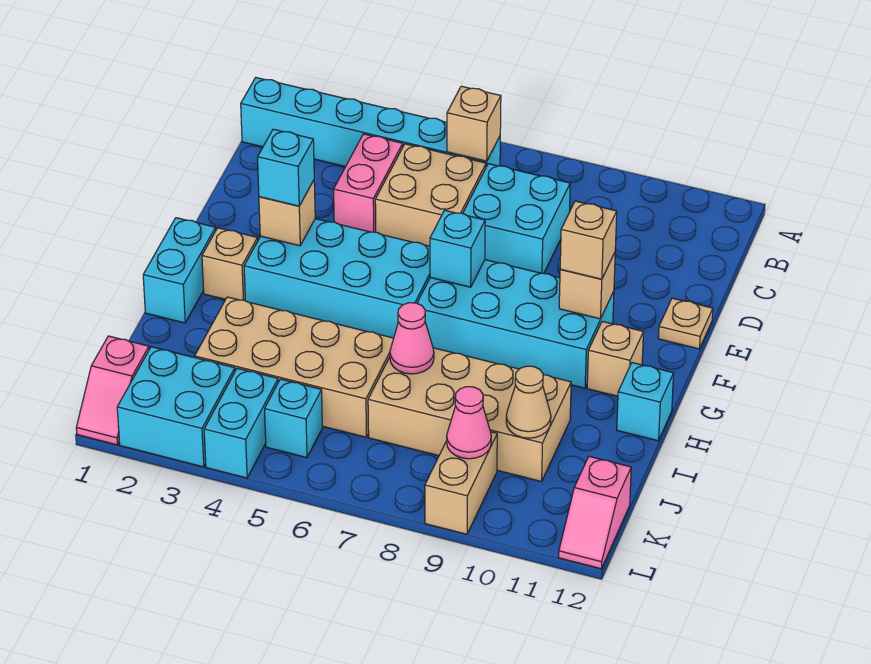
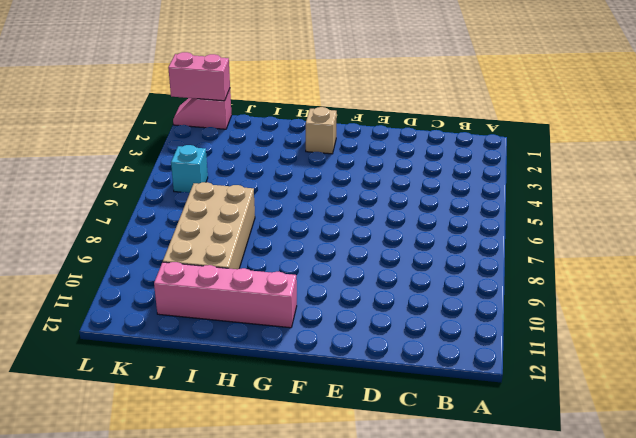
pink 1x4 brick [154,262,297,328] -> tan 1x1 brick [587,321,643,396]
pink 1x2 brick [168,52,230,101] -> pink 1x2 brick moved to [334,134,403,232]
none -> cyan 1x6 brick [241,78,500,167]
none -> tan 2x2 brick [375,144,486,246]
none -> cyan 2x2 brick [463,164,570,273]

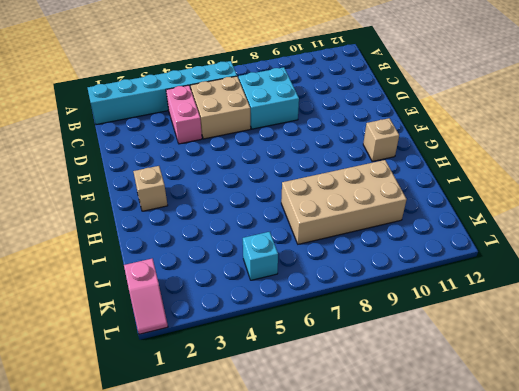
none -> tan 1x1 plate [658,298,713,349]
none -> cyan 2x4 brick [244,219,430,338]
none -> cyan 2x4 brick [417,260,614,388]

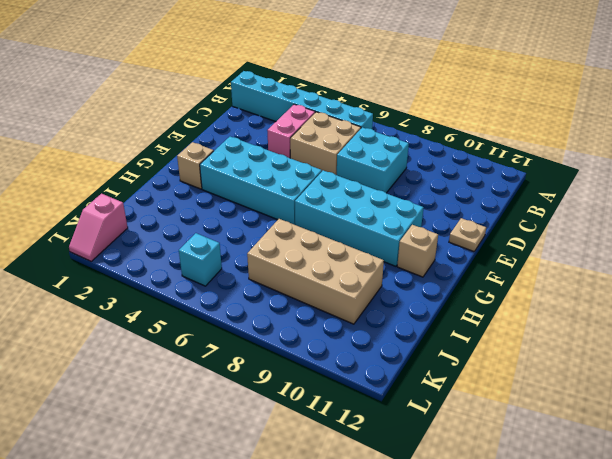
none -> cyan 1x2 brick [143,218,216,323]
none -> cyan 1x1 brick [617,363,674,441]
none -> tan 2x4 brick [195,297,394,437]

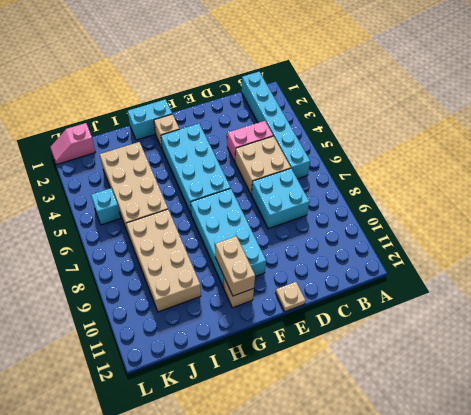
tan 1x2 brick [215,236,255,296] -> tan 1x2 brick turned to [425,432,497,534]
none -> cyan 1x1 brick [617,363,674,441]
none -> cyan 2x2 brick [117,347,235,467]
none -> cyan 1x2 brick [204,368,278,478]

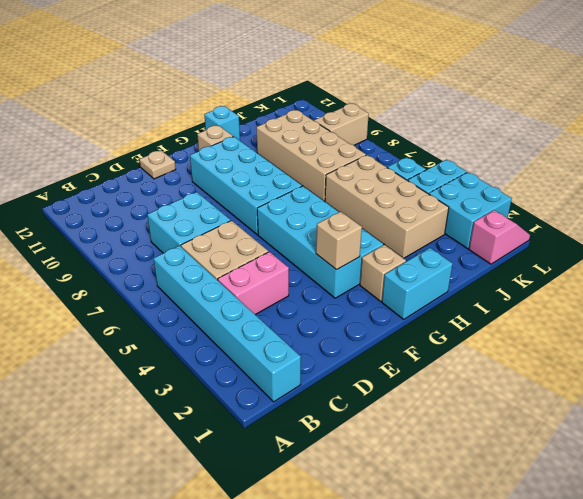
none -> pink 1x2 slope [559,456,631,569]
none -> tan 1x1 brick [447,86,501,161]
none -> cyan 1x1 brick [430,210,485,287]

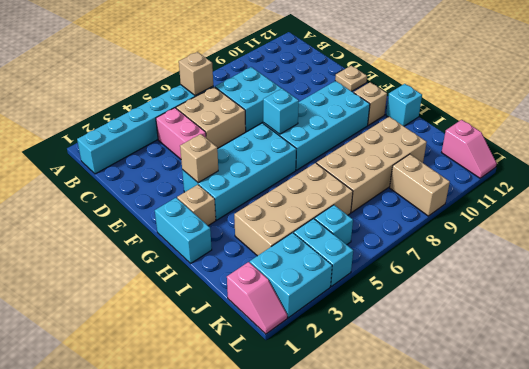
none -> tan 1x1 brick [559,253,615,319]
none -> pink 1x1 cone [390,303,434,374]
none -> tan 1x1 cone [506,366,551,438]

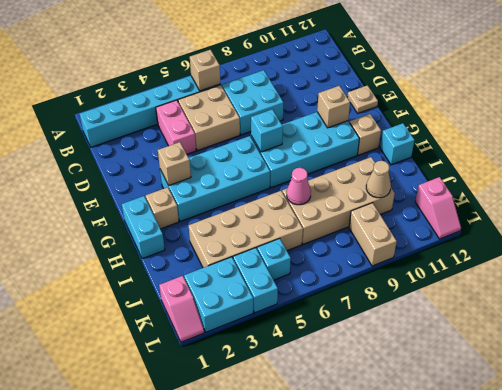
none -> pink 1x1 cone [447,387,491,459]
none -> cyan 1x1 brick [258,129,314,206]
none -> tan 1x1 brick [560,201,617,279]

